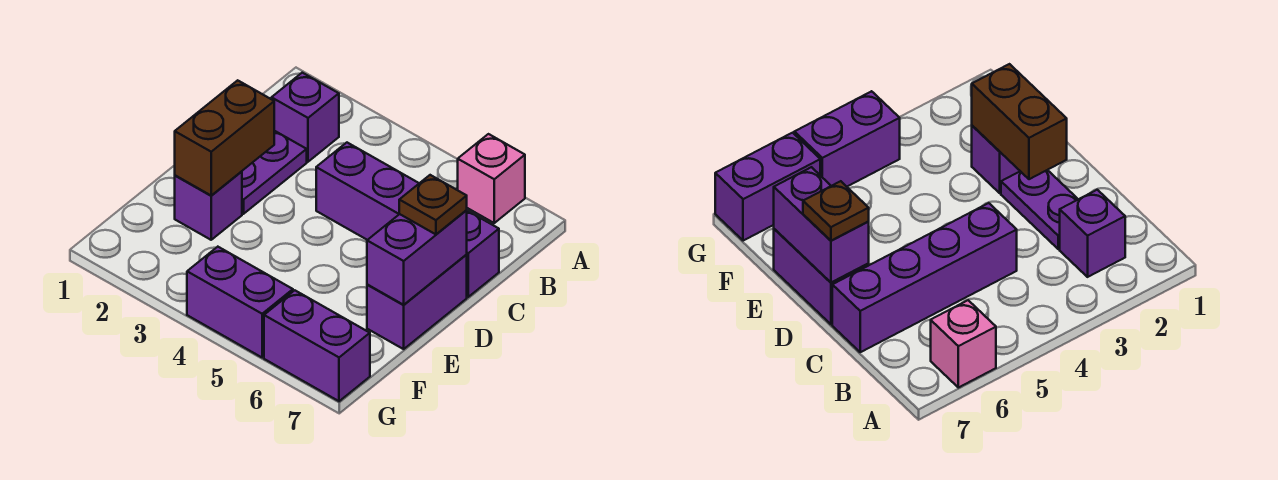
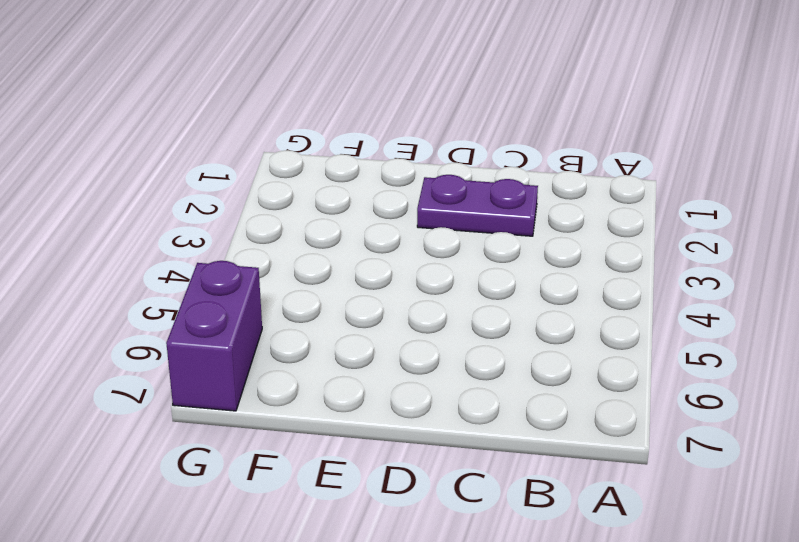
none -> pink 1x1 brick [458,134,525,223]
none -> purple 1x1 brick [271,73,339,162]

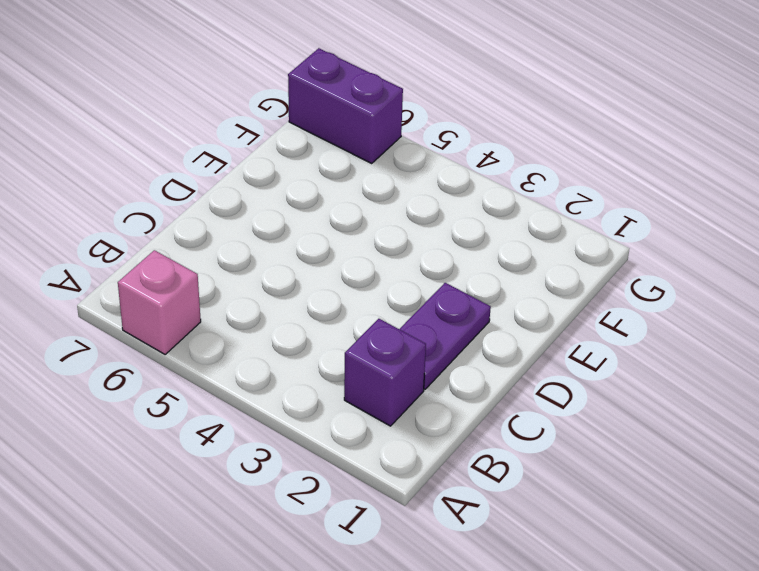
none -> purple 1x4 brick [316,143,499,297]
none -> purple 1x2 brick [367,255,467,349]

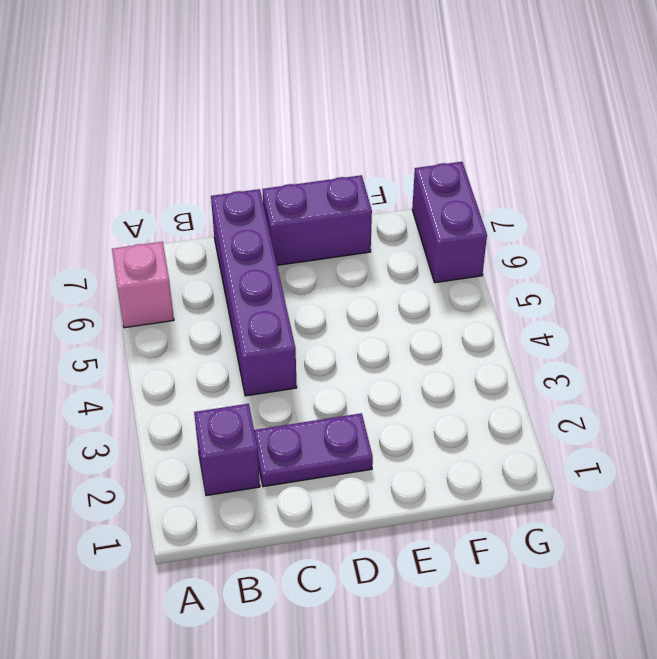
none -> purple 1x1 brick [175,171,242,240]
none -> purple 1x2 brick [187,247,293,357]

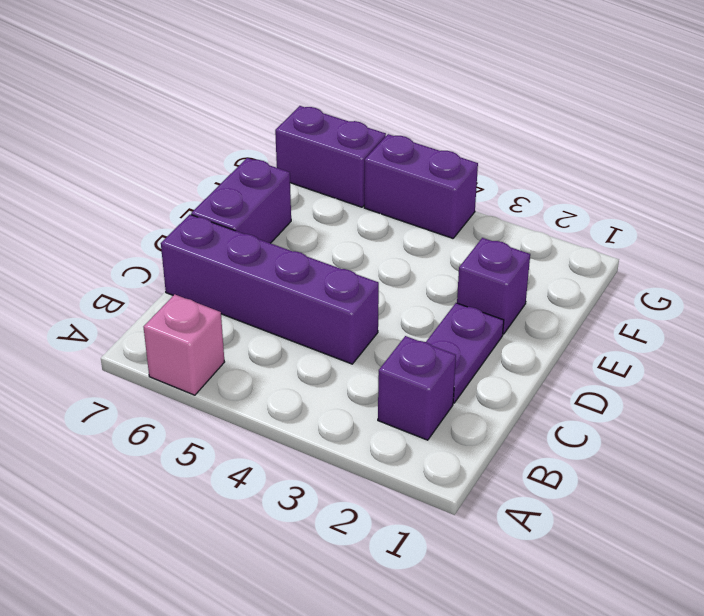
none -> brown 1x2 brick [175,80,274,196]
none -> purple 1x2 brick [367,210,467,305]

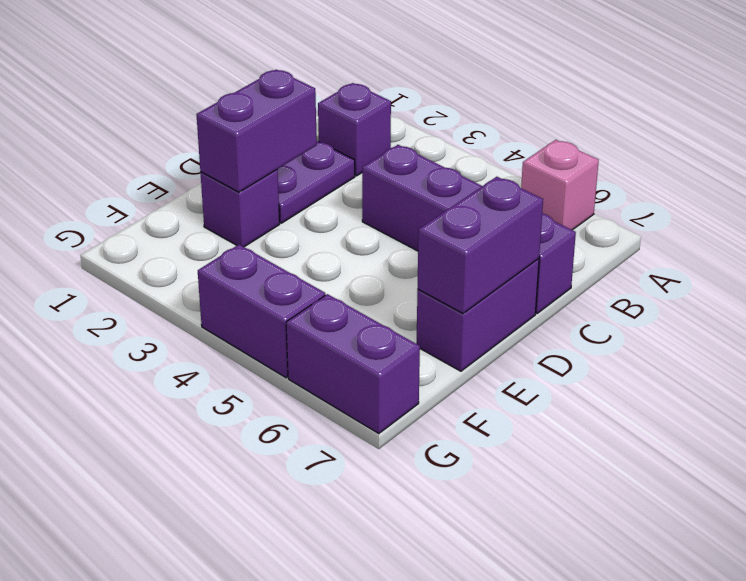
purple 1x2 brick [196,70,317,192] -> brown 1x2 brick [175,80,274,196]
none -> brown 1x1 plate [399,175,467,234]

